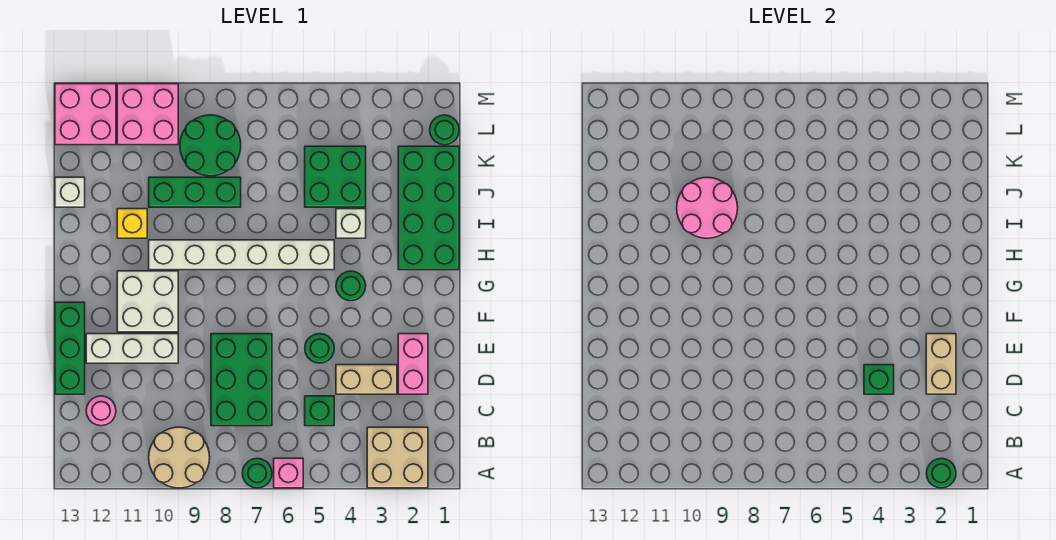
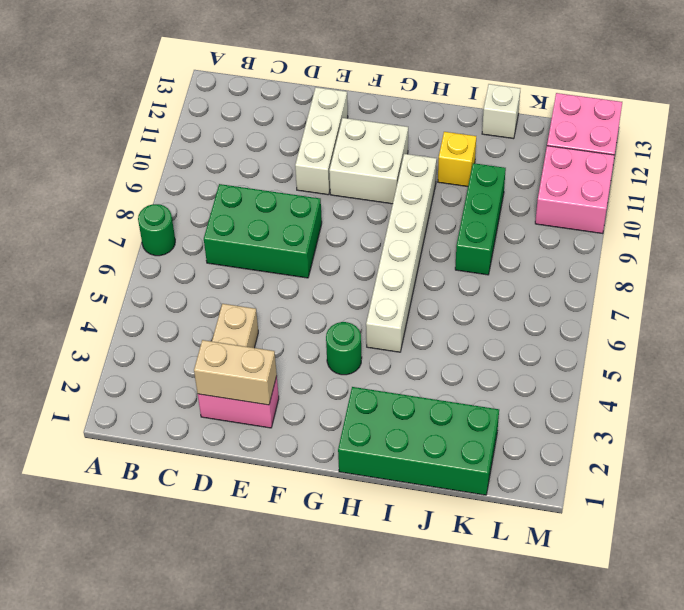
none -> tan 2x2 brick [367,427,428,488]
none -> pink 1x1 brick [274,458,303,488]
none -> tan 2x2 round brick [149,427,210,488]

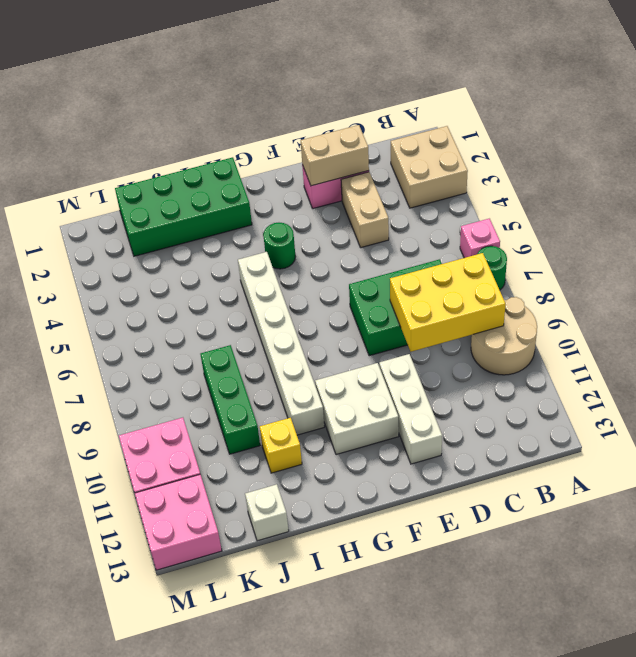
yellow 2x3 brick [390,253,506,352] -> none
none -> green 1x1 brick [305,396,334,426]
none -> pink 1x1 round brick [86,396,116,426]
none -> green 1x3 brick [55,302,85,394]

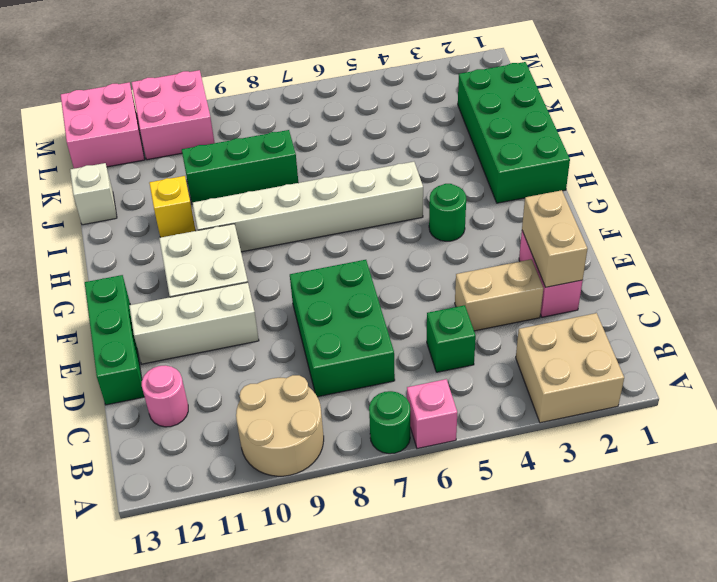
none -> green 1x1 round brick [305,334,334,363]
none -> white 1x1 brick [336,209,366,238]
none -> green 2x2 brick [305,146,366,207]

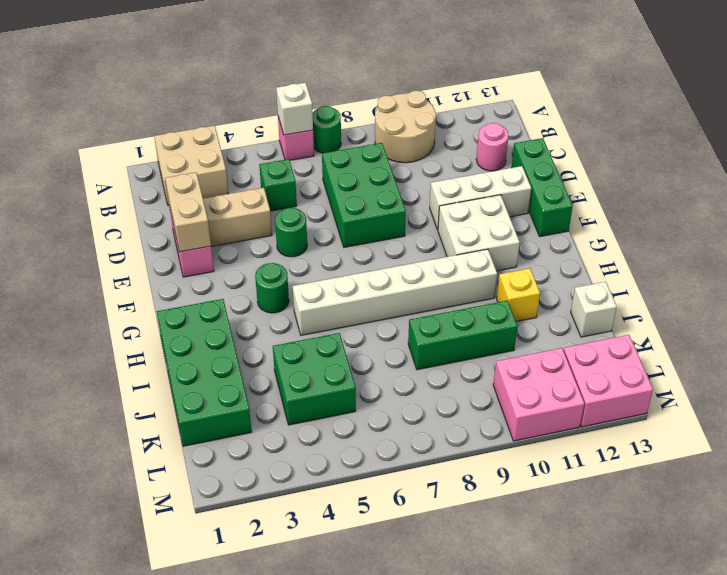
white 1x1 brick [276,83,313,135] -> white 1x1 brick moved to [336,209,366,238]
none -> green 2x2 round brick [180,115,241,176]
none -> green 1x1 round brick [430,115,459,145]
none -> green 1x1 round brick [926,458,956,488]

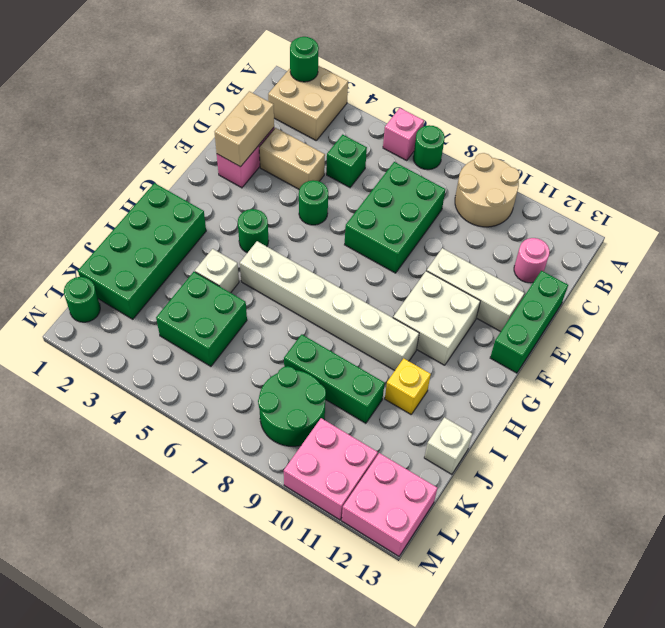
none -> green 1x1 brick [864,365,894,394]
none -> pink 2x2 round brick [677,177,738,238]

